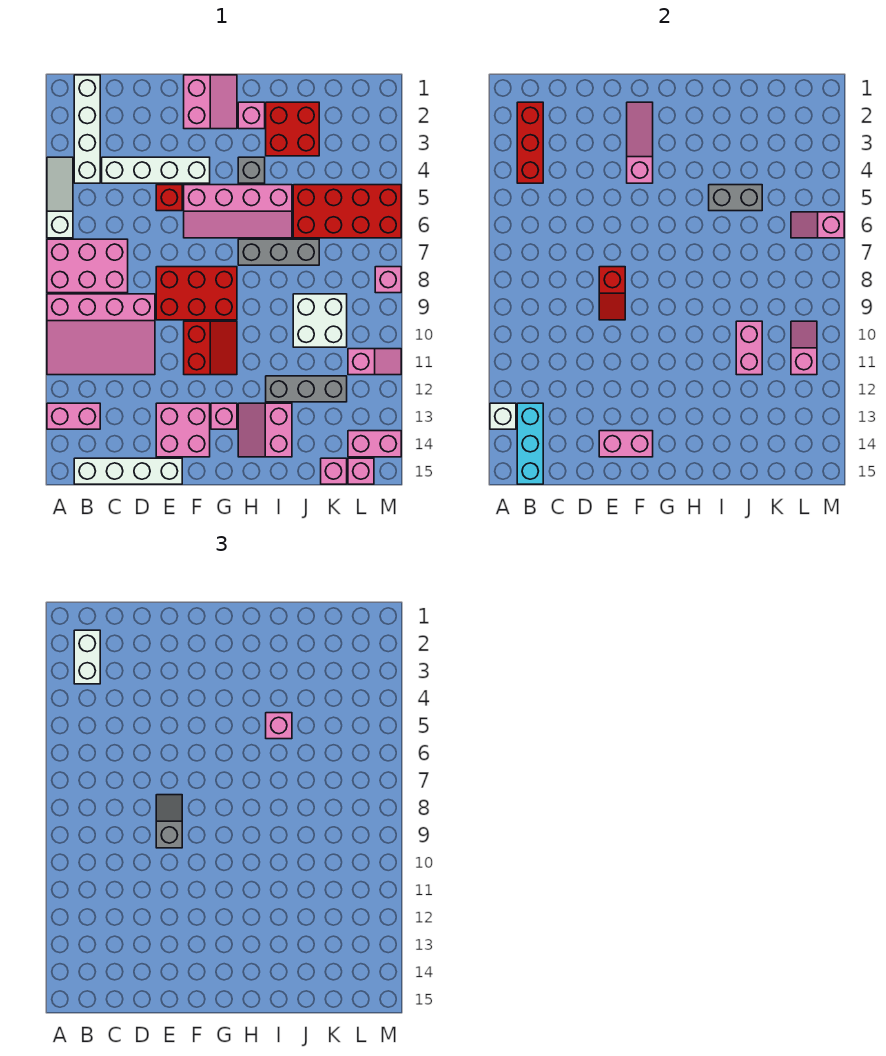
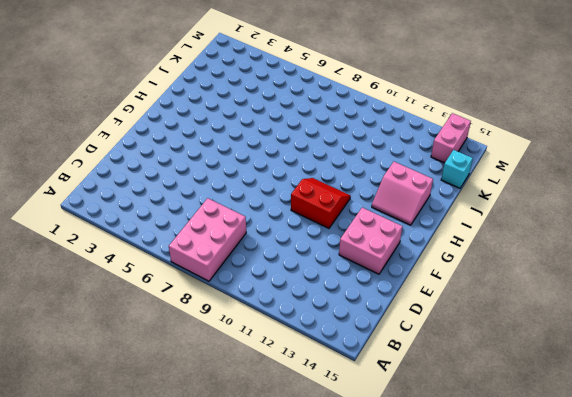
cyan 1x1 brick [441,150,473,188] -> pink 1x1 brick [321,458,347,484]
none -> white 1x3 slope [47,157,73,238]
none -> pink 3x4 slope [47,294,155,375]
none -> pink 1x2 brick [47,403,100,429]
none -> white 1x4 brick [74,75,100,183]

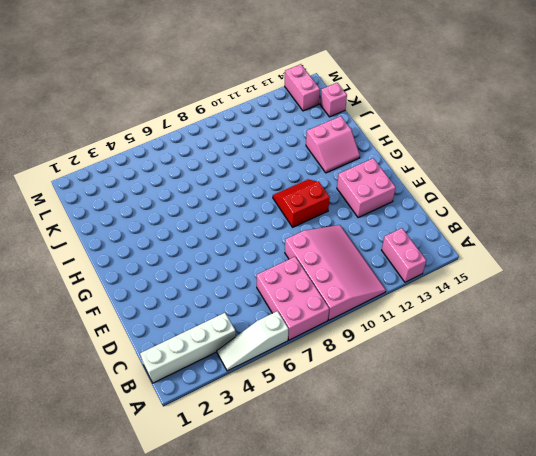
none -> white 1x4 brick [74,458,182,484]
none -> white 1x4 brick [102,157,210,183]
none -> red 1x1 brick [156,185,182,211]
none -> red 2x3 brick [156,267,237,320]

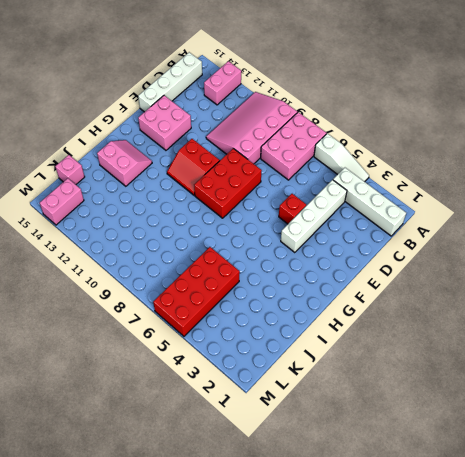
none -> pink 2x2 slope [184,75,237,129]
none -> pink 2x4 slope [184,185,292,238]
none -> pink 1x1 brick [211,403,237,429]
none -> pink 1x1 brick [238,102,265,129]

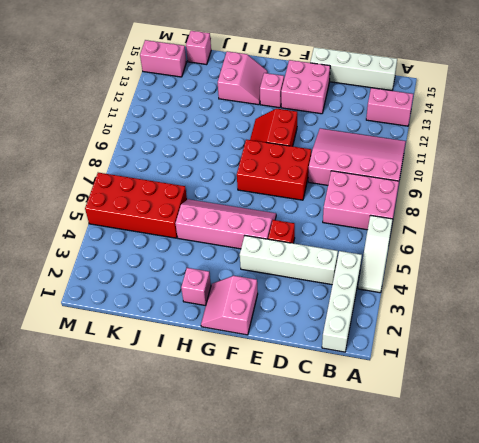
none -> grey 1x1 brick [238,157,265,183]
none -> grey 1x3 brick [238,239,319,265]
none -> red 2x2 brick [266,102,319,156]
none -> grey 1x3 brick [266,376,347,402]

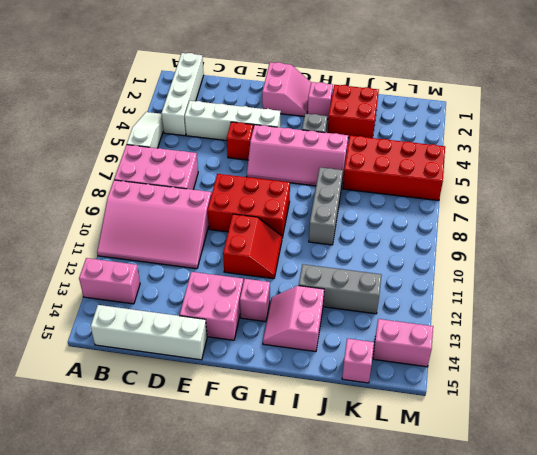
grey 1x3 brick [309,167,343,245] -> grey 1x3 brick turned to [238,239,319,265]
none -> white 2x2 brick [293,294,347,347]
none -> pink 1x2 slope [348,349,401,375]
none -> pink 1x1 brick [348,458,374,484]
none -> pink 1x1 brick [375,267,401,293]

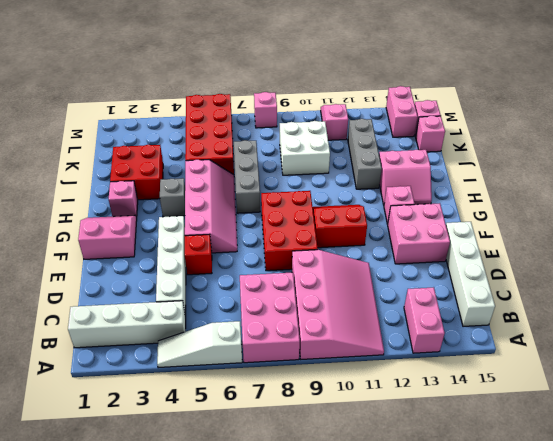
none -> white 1x1 brick [490,403,516,429]
none -> red 1x3 brick [517,102,543,183]
none -> cyan 1x3 brick [517,403,543,484]
none -> red 1x2 slope [599,267,625,320]

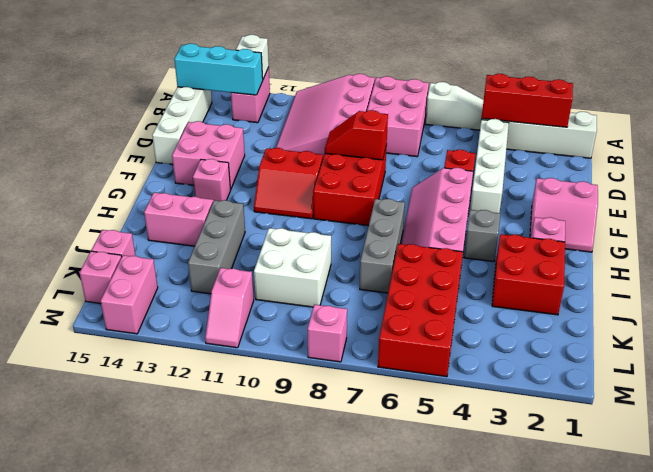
none -> pink 1x2 brick [599,431,653,457]
none -> pink 1x3 slope [627,102,653,183]
none -> grey 1x2 brick [709,185,762,211]
none -> pink 1x2 brick [736,321,762,375]

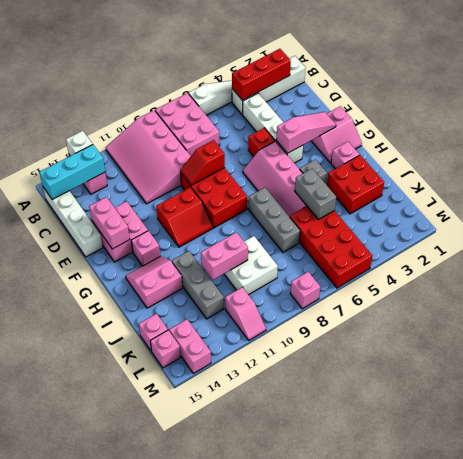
none -> pink 1x2 slope [791,212,844,238]
none -> pink 1x2 slope [791,321,817,375]
none -> white 1x2 brick [74,630,100,684]
none -> grey 1x2 slope [156,795,182,848]

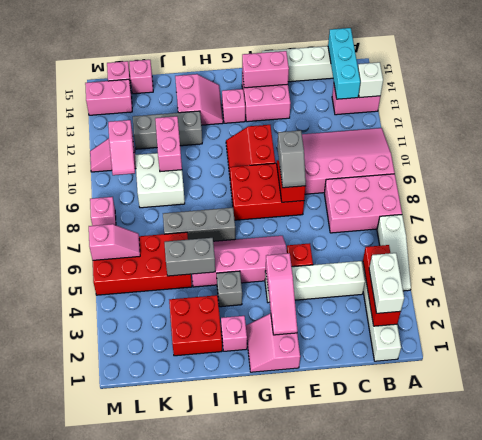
none -> pink 1x1 brick [266,713,292,739]

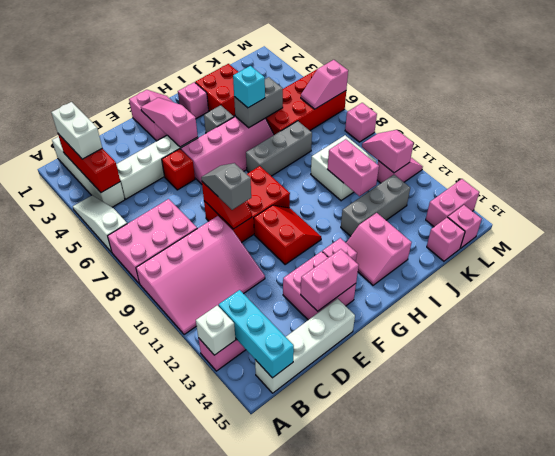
cyan 1x1 brick [233,66,265,108] -> pink 1x1 brick [266,713,292,739]

